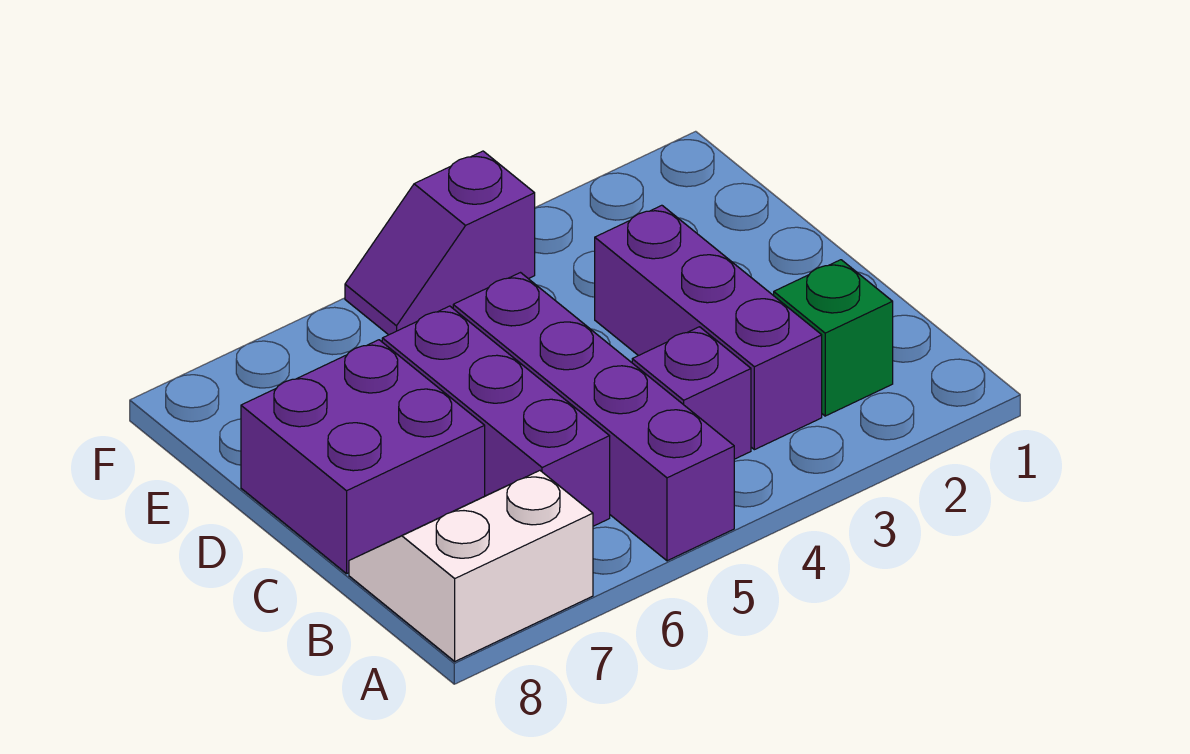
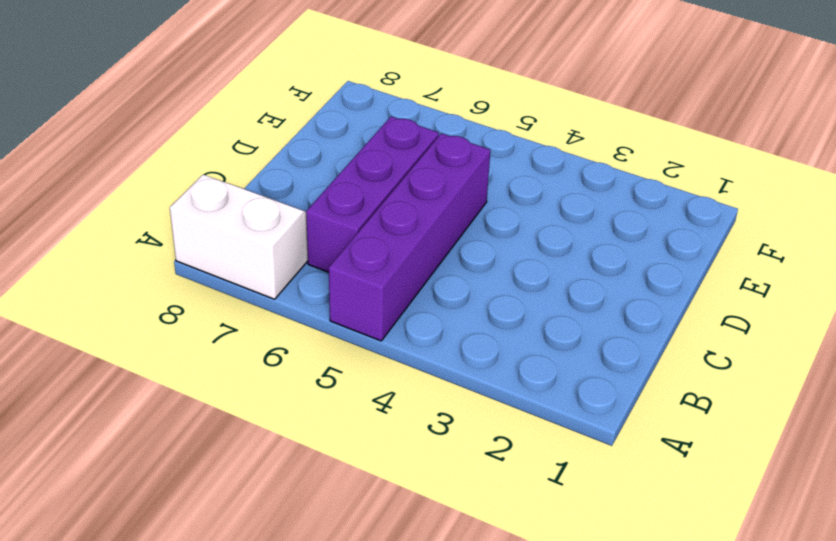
none -> green 1x1 brick [774,260,893,416]
none -> purple 1x3 brick [595,205,822,450]

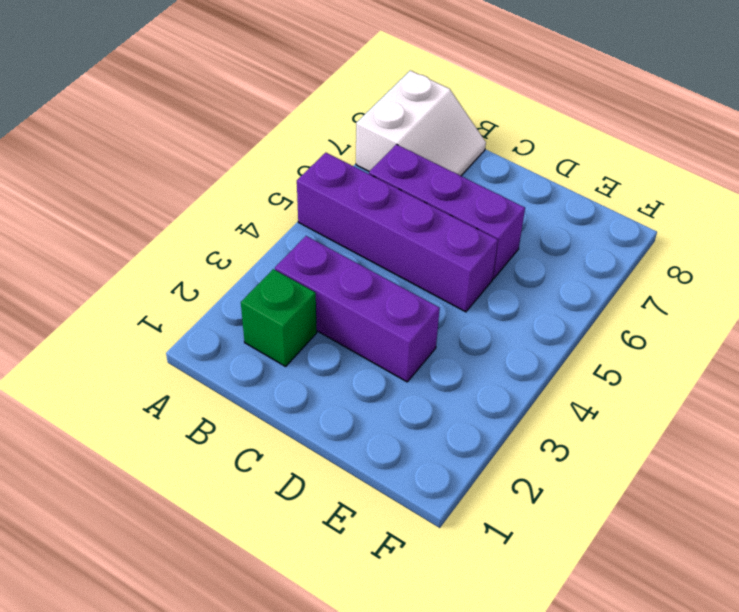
none -> purple 1x1 brick [632,327,751,459]
none -> purple 2x2 brick [241,340,485,574]

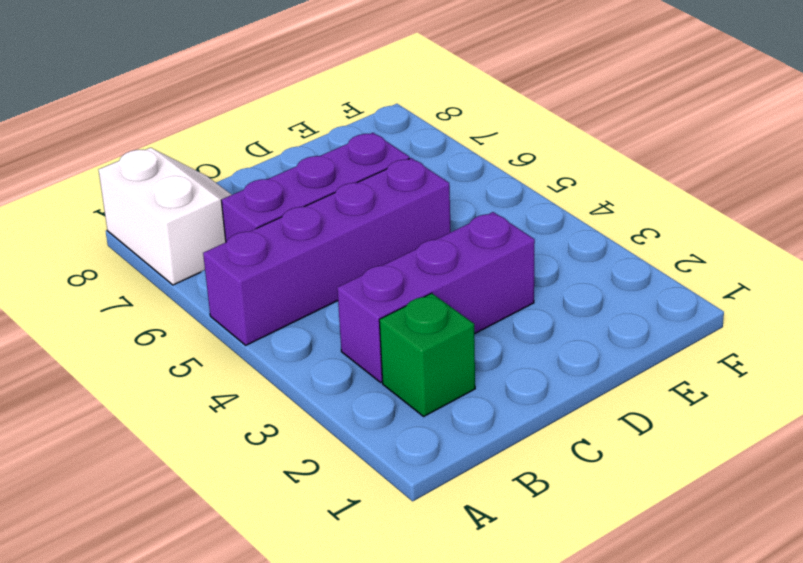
none -> purple 1x1 brick [632,327,751,459]
none -> purple 2x2 brick [241,340,485,574]

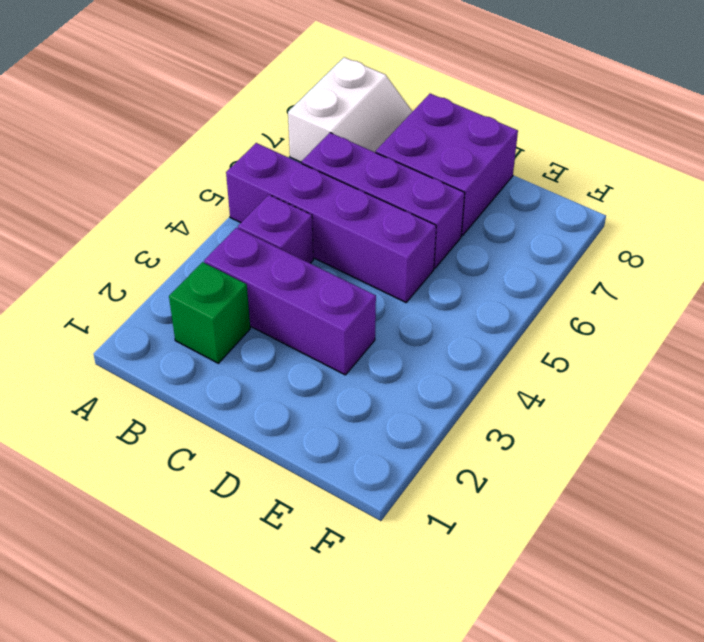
none -> purple 1x2 slope [345,151,535,335]

